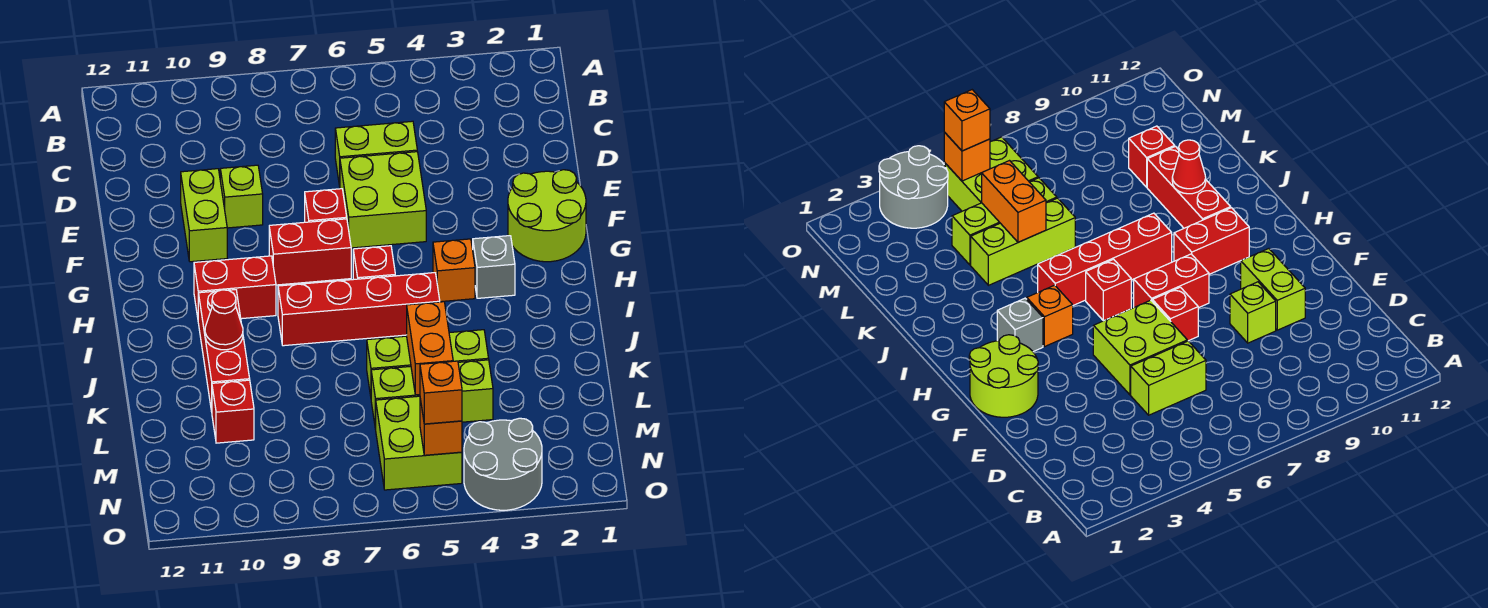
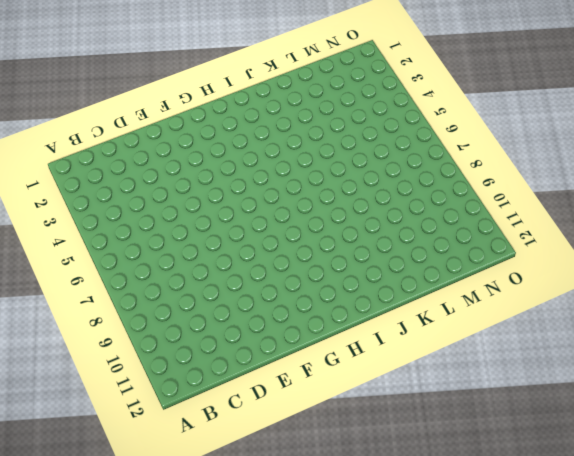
none -> lime 1x2 brick [335,121,417,186]
none -> lime 2x2 brick [340,152,426,248]
none -> lime 1x1 brick [220,165,263,228]

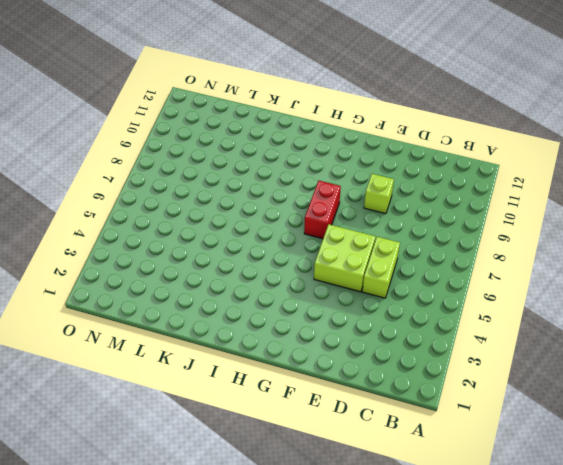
none -> lime 1x2 brick [181,169,227,262]
none -> lime 2x2 round brick [508,170,586,262]
none -> red 1x1 brick [305,189,347,222]

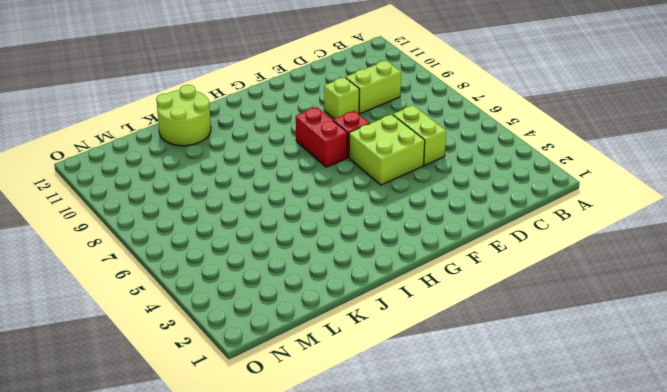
lime 1x2 brick [346,61,401,114] -> lime 1x2 brick moved to [181,169,227,262]
lime 2x2 round brick [156,85,211,146] -> lime 2x2 round brick moved to [508,170,586,262]
none -> grey 1x1 brick [473,236,515,298]
none -> orange 1x1 brick [433,239,475,302]
none -> red 1x1 brick [353,246,395,279]

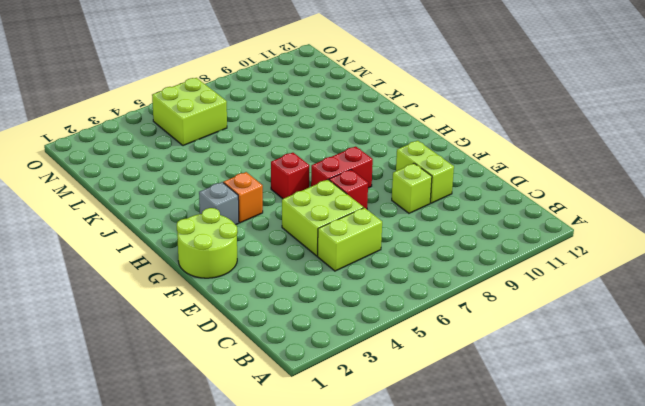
none -> red 1x2 brick [194,256,276,319]
none -> red 1x4 brick [278,273,440,346]
none -> red 1x3 brick [198,290,250,411]

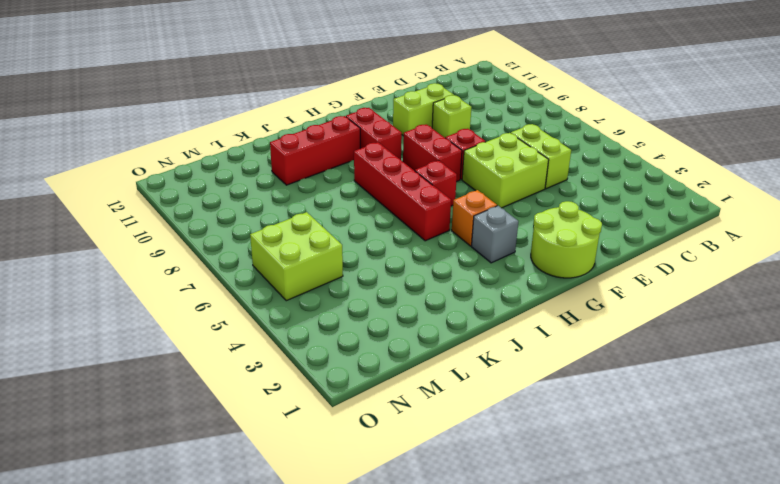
none -> lime 1x3 brick [367,330,489,396]
none -> lime 1x3 brick [371,360,493,429]
none -> red 1x1 brick [212,380,254,443]

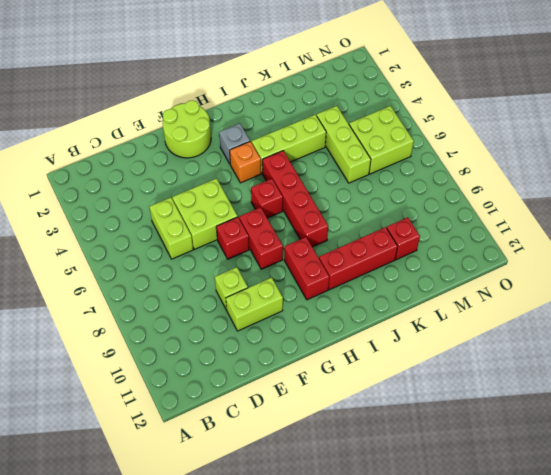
lime 1x3 brick [252,115,326,174] -> lime 1x3 brick turned to [367,330,489,396]
none -> grey 2x2 round brick [464,418,542,510]
none -> red 1x1 cone [205,290,243,350]
none -> orange 1x2 brick [407,302,453,395]

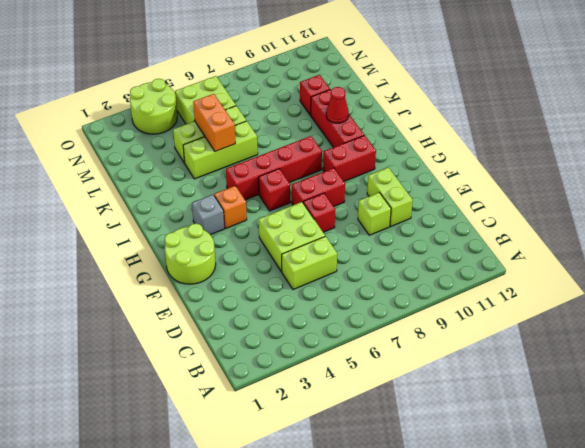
lime 2x2 round brick [130,79,177,134] -> grey 2x2 round brick [464,418,542,510]
none -> orange 1x1 brick [420,399,462,455]
none -> orange 1x1 brick [420,361,462,424]

